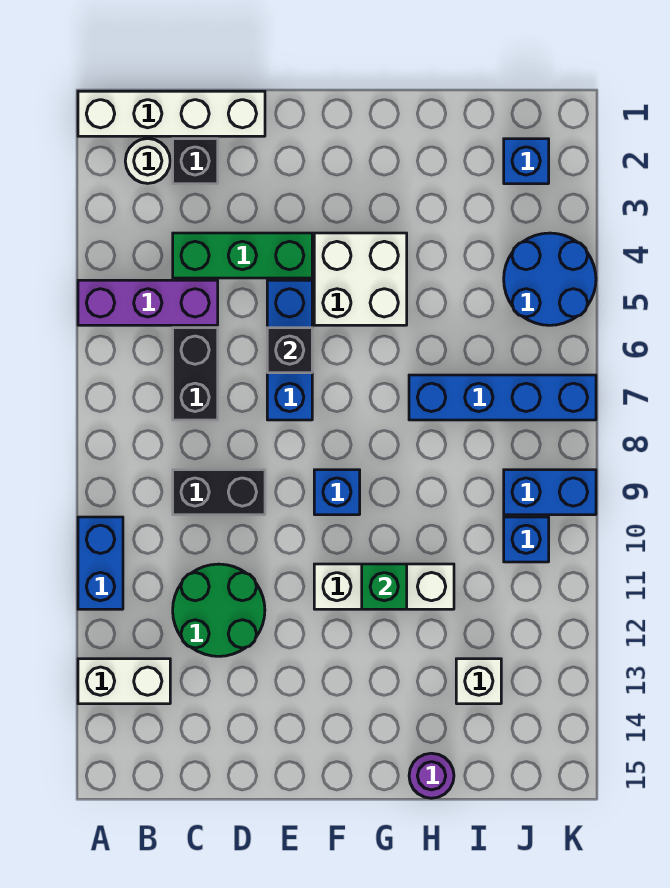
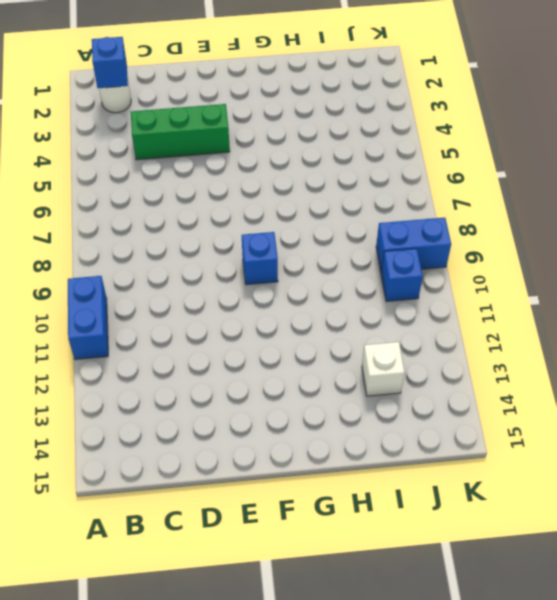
blue 1x1 brick [92,37,128,88] -> blue 1x1 brick moved to [504,139,549,184]
none -> white 1x4 brick [78,91,265,136]
none -> purple 1x3 brick [78,280,218,325]
none -> white 1x2 brick [78,659,170,704]

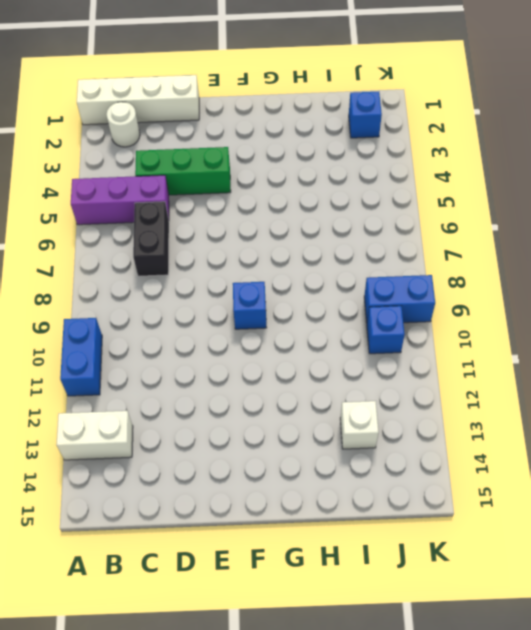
none -> black 1x1 brick [173,139,218,184]
none -> black 1x2 brick [173,470,265,515]
none -> green 2x2 round brick [173,564,265,656]

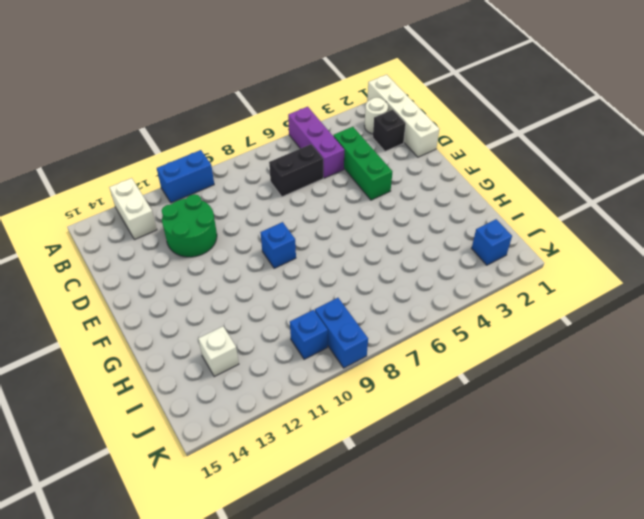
none -> black 1x2 brick [173,470,265,515]
none -> blue 1x3 brick [267,280,312,420]
none -> white 2x2 brick [314,233,407,325]

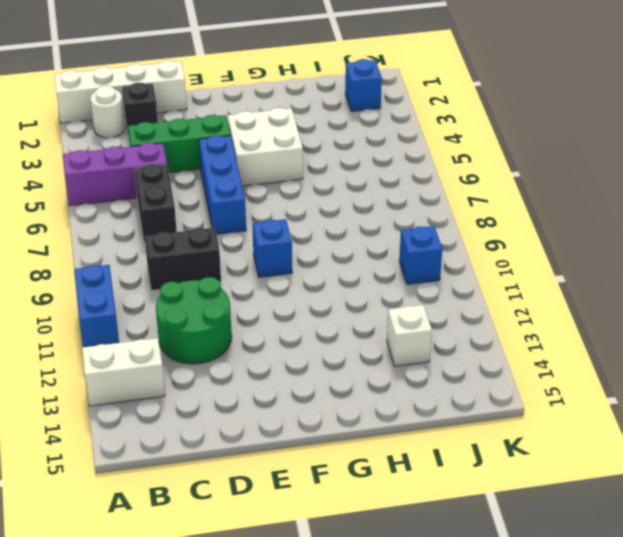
none -> white 1x3 brick [314,564,454,609]
none -> blue 1x4 brick [409,375,596,420]
none -> purple 1x1 round brick [409,753,454,798]

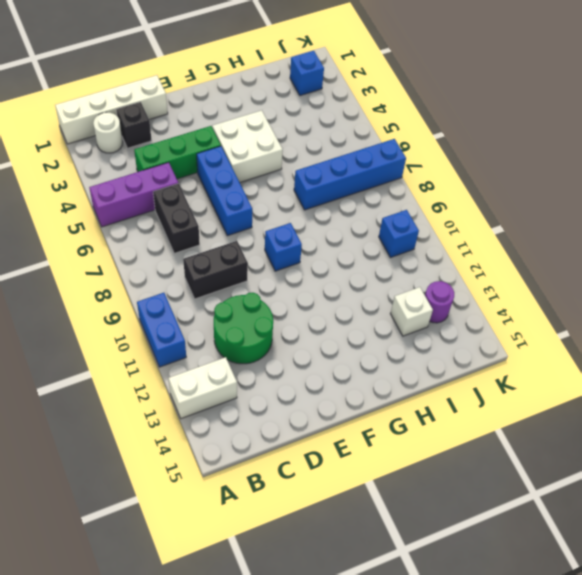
purple 1x1 round brick [425,281,454,323] -> purple 1x1 round brick moved to [409,753,454,798]
none -> white 1x3 brick [314,564,454,609]
none -> blue 2x2 round brick [504,233,596,325]
none -> blue 1x2 brick [504,470,596,515]

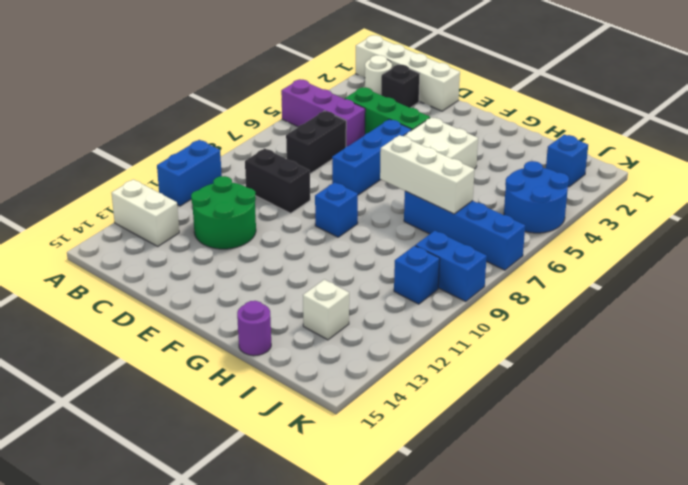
white 1x3 brick [380,135,475,214] -> white 1x3 brick moved to [314,564,454,609]
none -> black 1x1 brick [267,328,312,373]
none -> green 1x1 brick [362,564,407,609]

